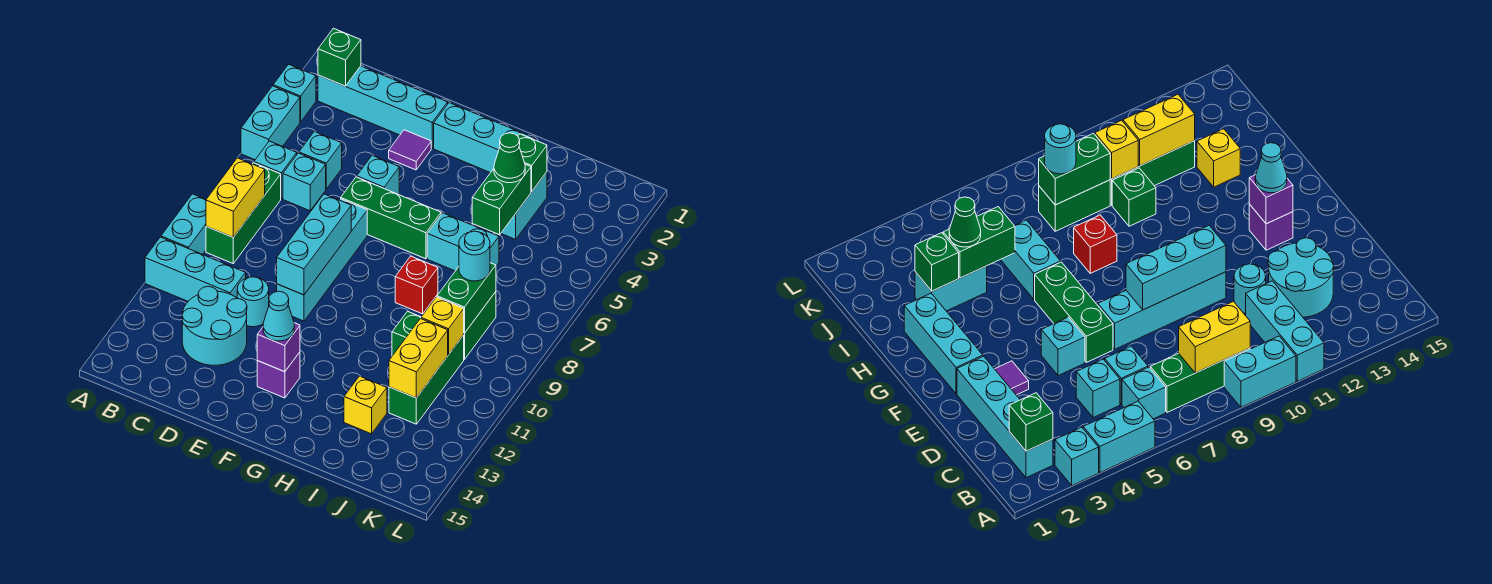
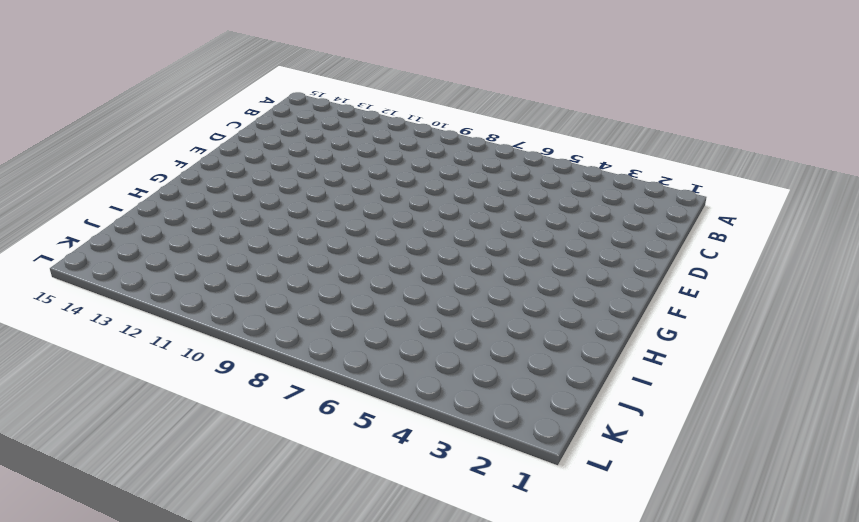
none -> cyan 1x1 brick [273,64,316,122]
none -> cyan 1x2 brick [241,86,300,160]
none -> cyan 1x2 brick [161,194,206,254]
none -> cyan 1x3 brick [145,237,246,301]

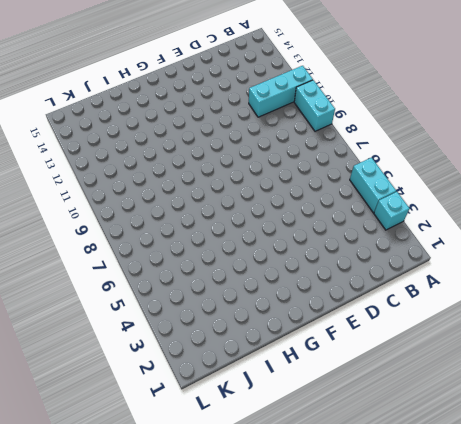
none -> cyan 1x4 brick [318,66,448,148]
none -> cyan 1x1 brick [254,141,297,199]
none -> green 1x3 brick [206,163,281,263]
none -> cyan 1x1 brick [299,132,342,189]

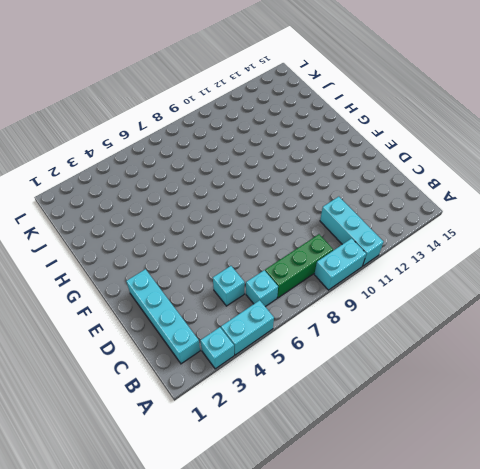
none -> cyan 1x1 brick [283,153,326,211]
none -> cyan 2x2 round brick [182,287,247,365]
none -> cyan 1x1 round brick [237,277,269,327]
none -> purple 1x1 tile [389,130,431,170]

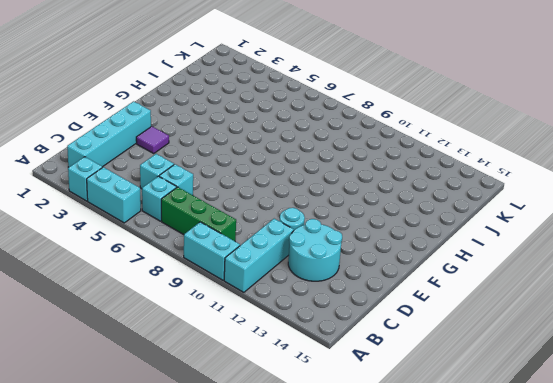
none -> cyan 1x1 brick [357,156,399,194]
none -> green 1x3 brick [341,177,441,259]
none -> cyan 1x4 brick [277,199,367,321]
none -> cyan 1x3 brick [434,103,534,173]

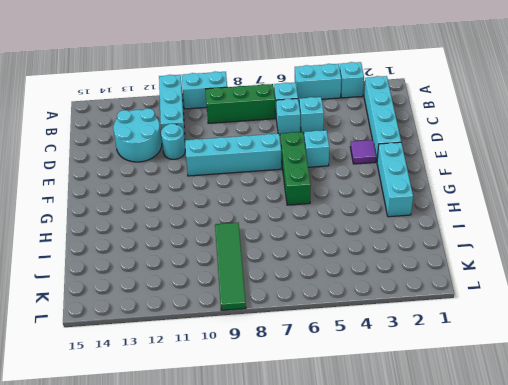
green 1x4 tile [215,223,246,310] -> green 1x2 brick [464,292,496,359]
none -> purple 1x1 brick [257,352,300,398]
none -> cyan 1x2 brick [427,213,499,271]
none -> red 1x1 brick [395,256,438,314]
none -> cyan 1x2 brick [501,172,547,239]

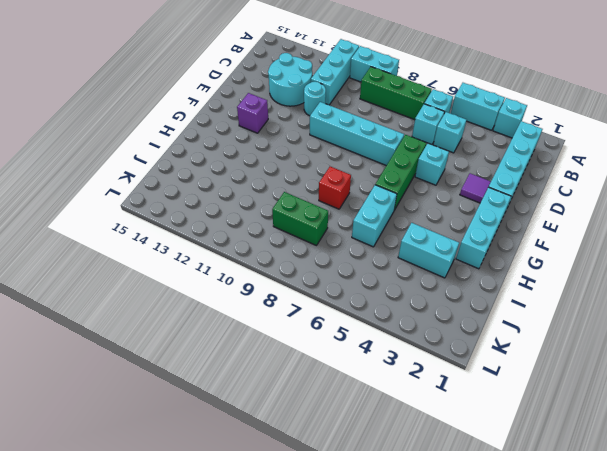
none -> green 1x1 brick [392,311,421,356]
none -> yellow 1x1 brick [344,376,387,434]
none -> green 1x3 brick [389,335,464,424]
none -> green 1x1 brick [318,28,361,86]

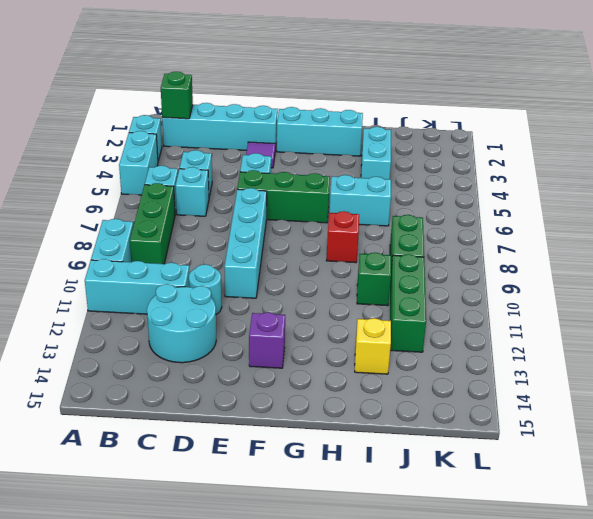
none -> yellow 1x2 brick [206,158,265,237]
none -> cyan 1x3 brick [277,194,351,295]
none -> purple 1x1 brick [257,323,300,372]
none -> green 1x1 brick [518,134,547,191]

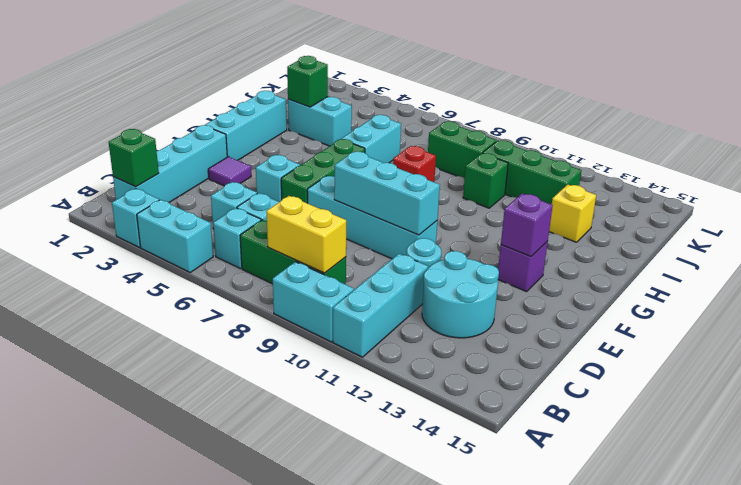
none -> green 1x2 brick [472,164,531,235]
none -> green 1x2 brick [437,263,496,333]
none -> yellow 1x1 brick [421,297,464,355]
none -> yellow 1x2 brick [389,319,448,398]

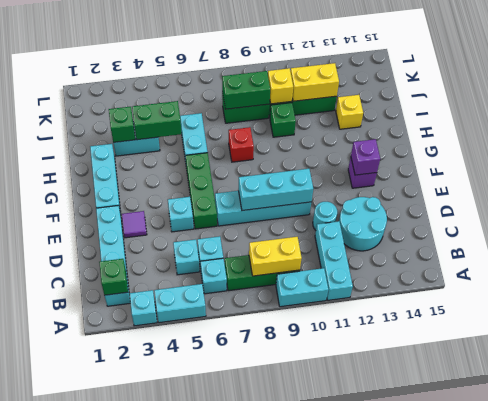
none -> cyan 1x1 cone [263,291,294,341]
none -> green 1x1 cone [494,133,525,183]
none -> cyan 1x1 round brick [459,231,490,281]

